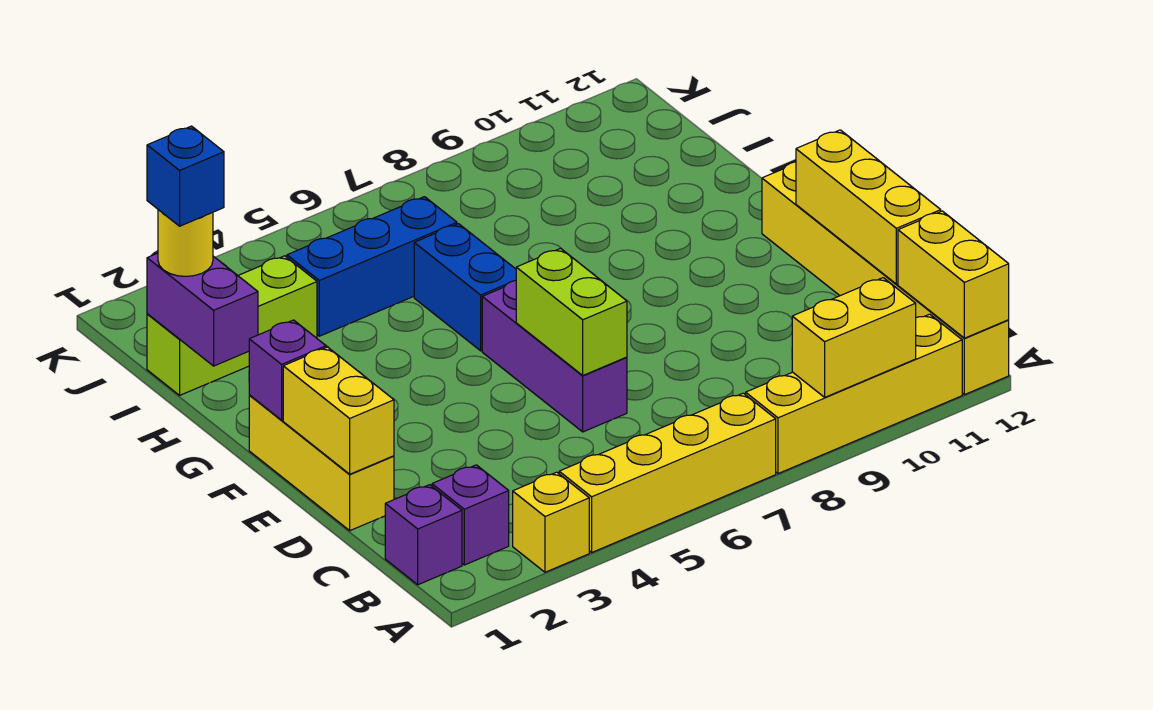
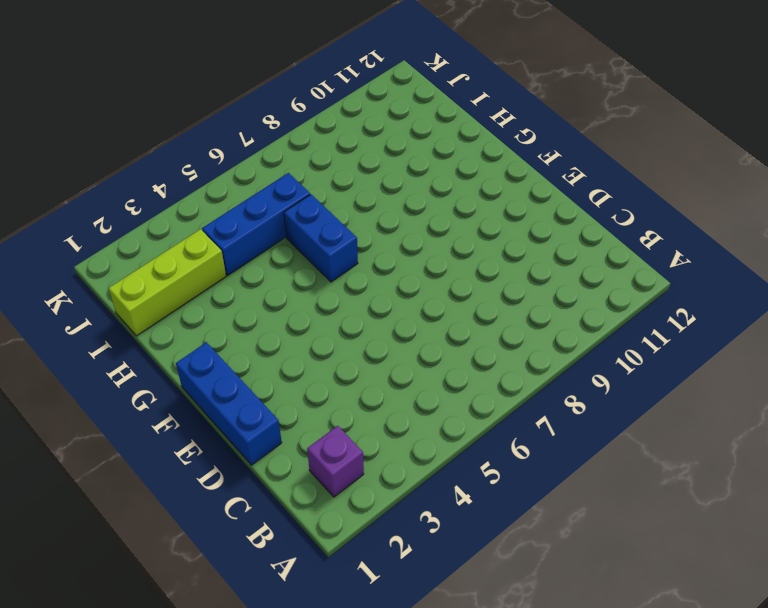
blue 1x3 brick [176,342,282,465] -> yellow 1x3 brick [249,395,394,531]
none -> yellow 1x1 brick [513,472,589,572]
none -> yellow 1x4 brick [559,393,776,552]
none -> yellow 1x4 brick [746,314,962,474]

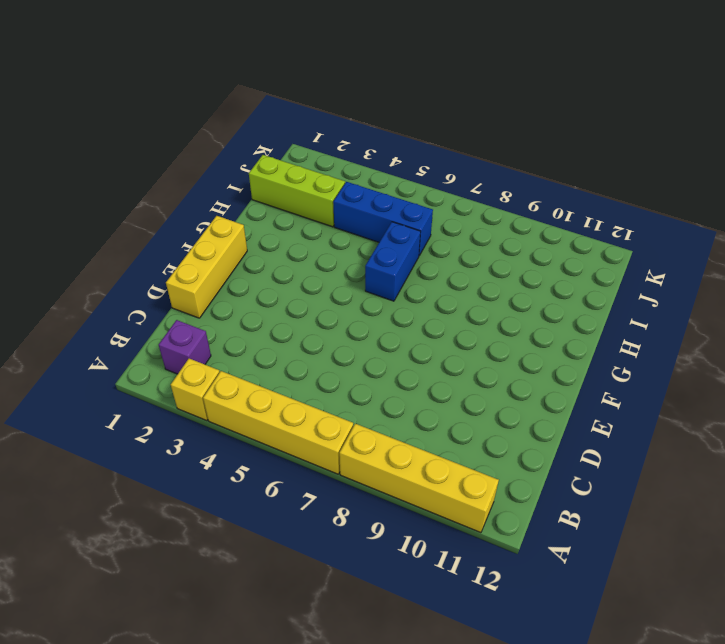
none -> yellow 1x6 brick [762,162,1009,395]
none -> purple 1x1 brick [385,485,462,585]
none -> purple 1x3 brick [482,280,627,432]

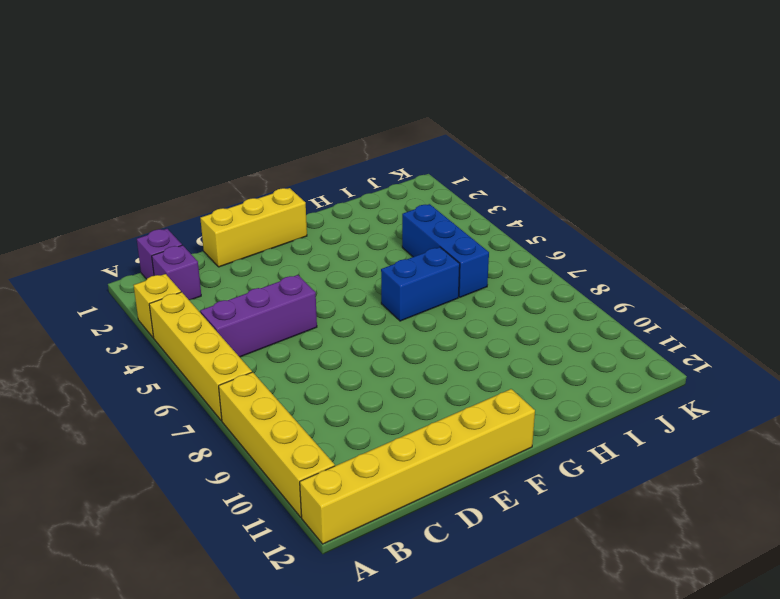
purple 1x3 brick [200,275,317,357] -> purple 1x3 brick moved to [482,280,627,432]
none -> lime 1x3 brick [147,256,317,395]
none -> yellow 1x2 brick [792,278,916,397]
none -> yellow 1x2 brick [898,211,1009,338]

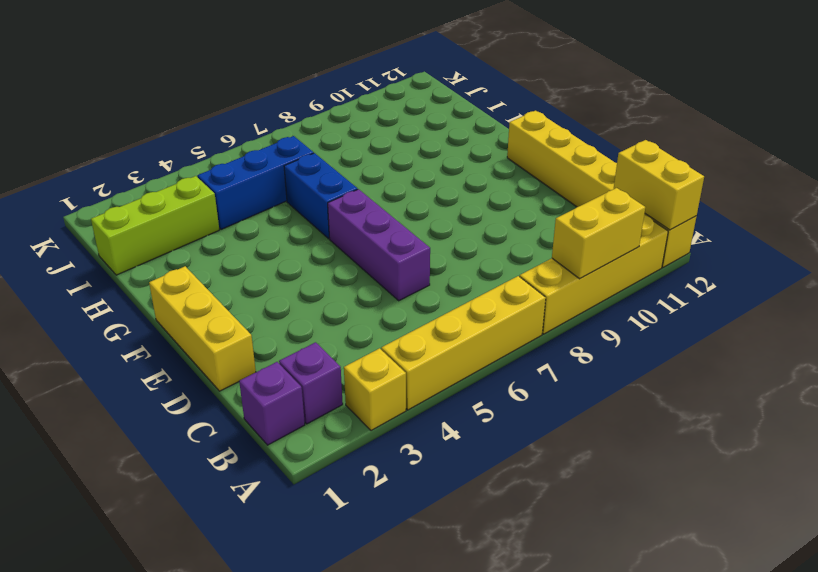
none -> yellow 1x3 brick [796,130,941,284]
none -> yellow 1x2 brick [283,347,394,474]
none -> lime 1x2 brick [516,248,627,375]

